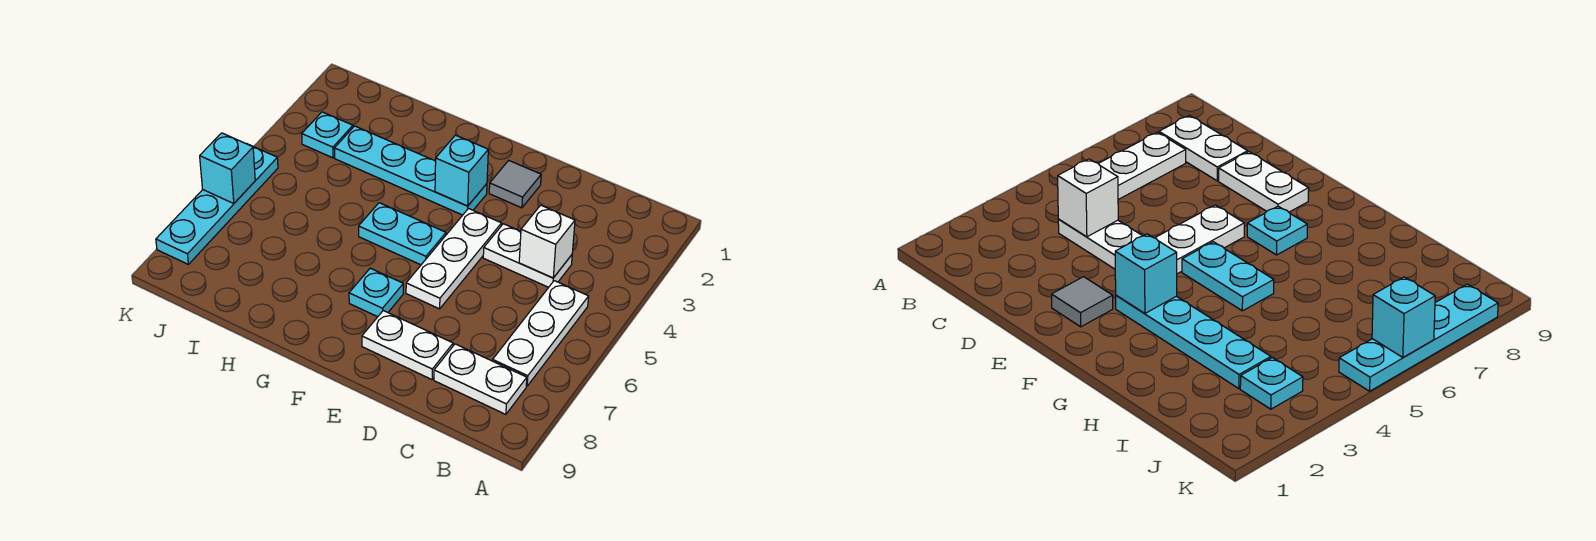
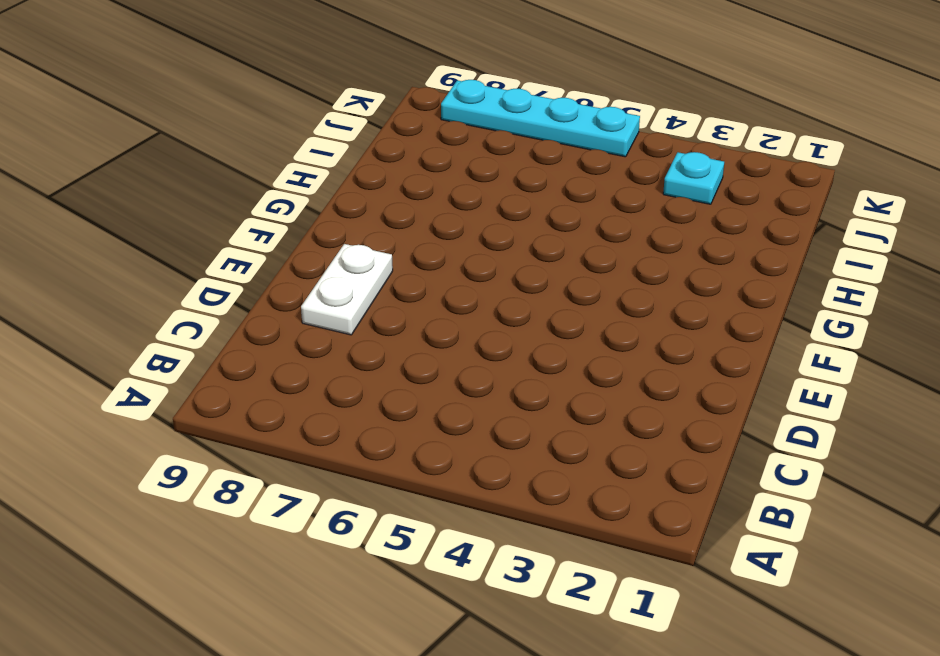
none -> white 1x3 plate [493,281,589,386]
none -> white 1x2 plate [434,344,527,414]
none -> white 1x2 plate [483,224,572,287]

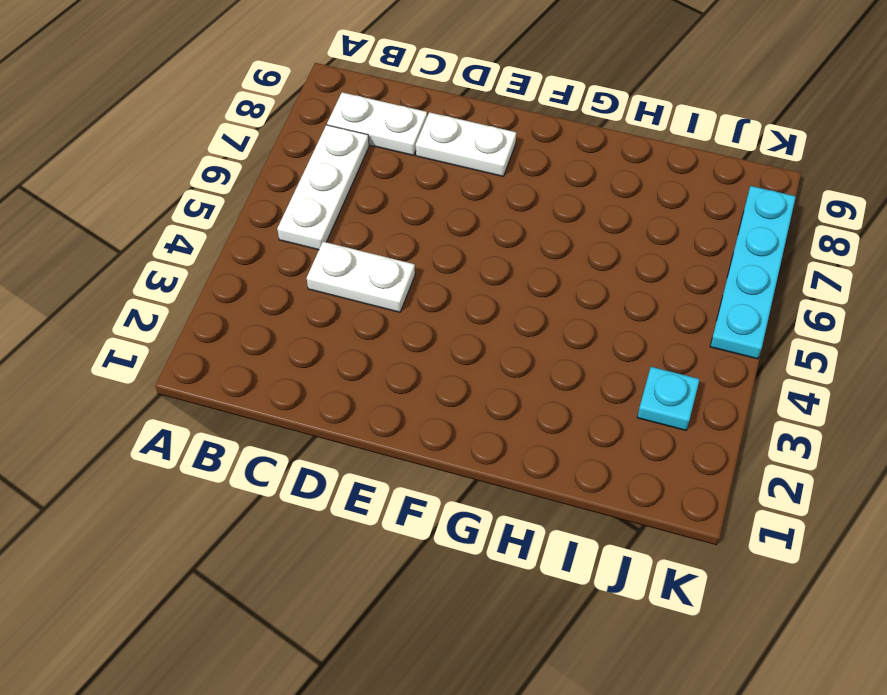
none -> grey 1x1 tile [489,160,541,208]
none -> white 1x3 plate [406,209,502,309]
none -> cyan 1x4 plate [334,126,487,215]

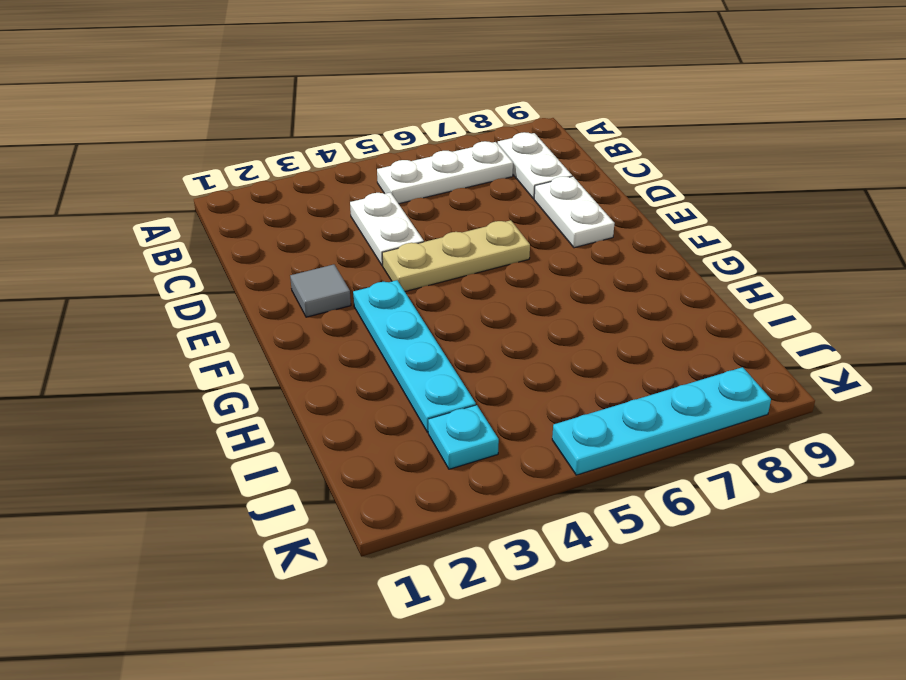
tan 1x3 plate [382,220,530,292] -> white 1x3 plate [406,209,502,309]
none -> cyan 1x2 plate [359,203,446,265]
none -> cyan 1x1 plate [349,268,403,317]
none -> white 1x1 brick [519,205,575,278]

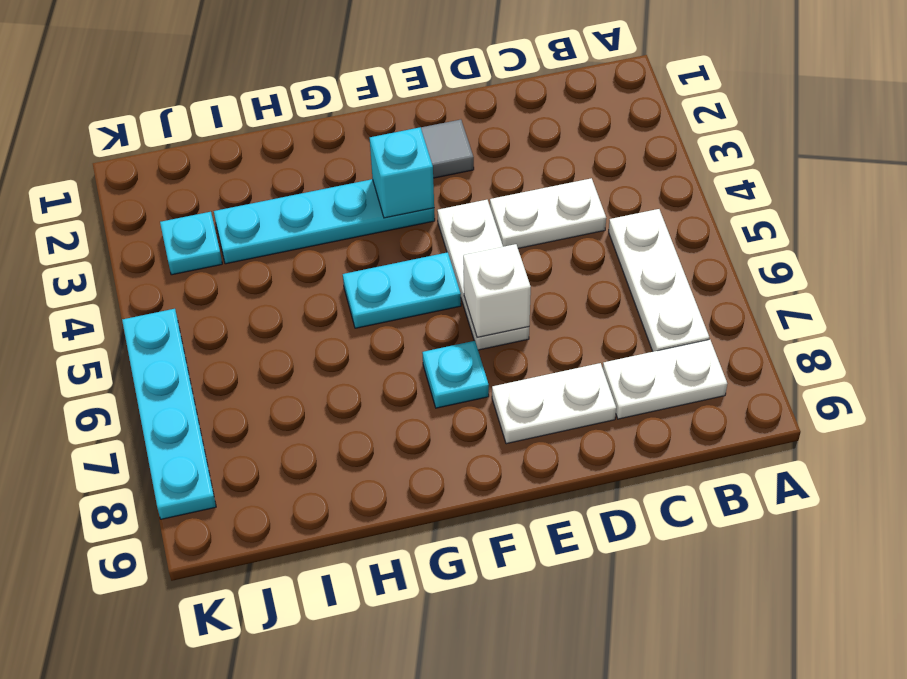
white 1x1 brick [463,244,531,338] -> white 1x1 brick moved to [519,205,575,278]
none -> cyan 1x1 brick [200,133,255,203]

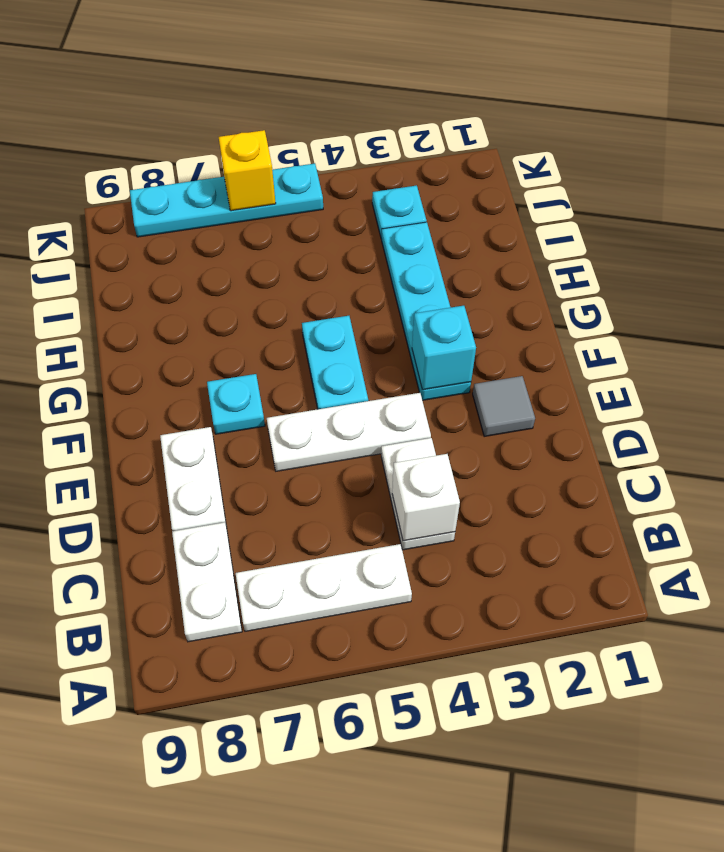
yellow 1x1 brick [219,130,276,211] -> cyan 1x1 brick [200,133,255,203]

